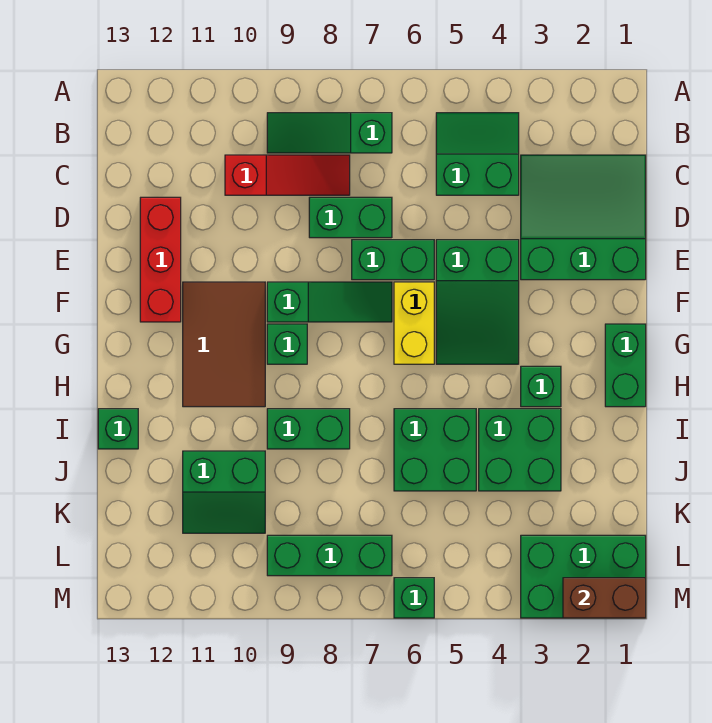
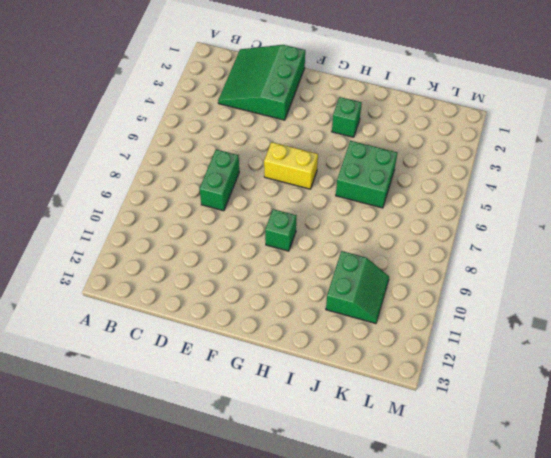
none -> green 2x2 slope [436,113,519,195]
none -> green 1x3 slope [267,113,392,153]
none -> red 1x3 slope [225,155,350,195]

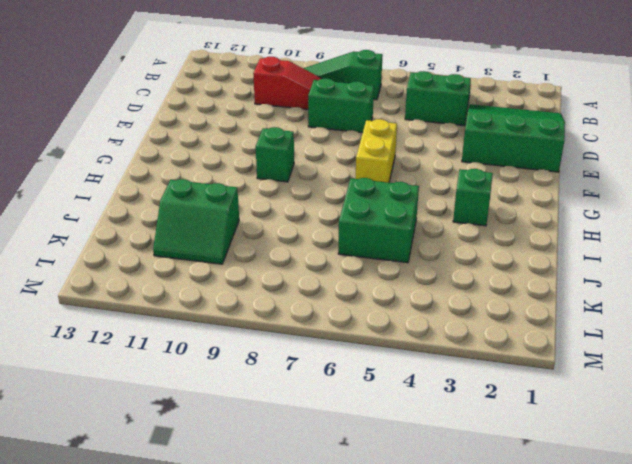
none -> red 1x3 brick [140,197,181,322]
none -> green 2x3 slope [436,240,519,364]
none -> green 1x2 brick [352,240,434,280]

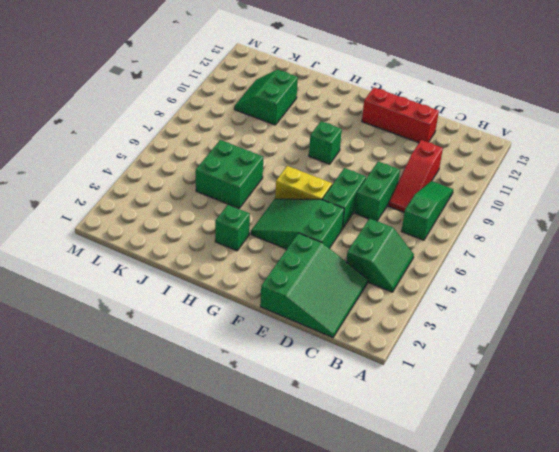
none -> green 1x3 slope [267,282,392,322]
none -> brown 2x3 tile [183,282,265,407]
none -> green 1x2 brick [605,324,646,407]

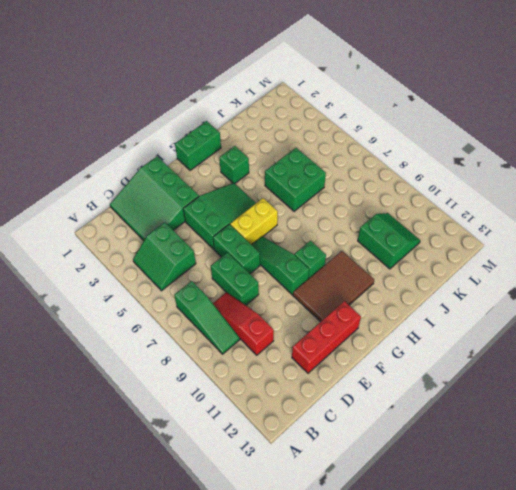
none -> green 2x2 brick [479,409,561,491]
none -> green 1x2 brick [267,409,350,449]
none -> green 1x1 brick [98,409,138,449]

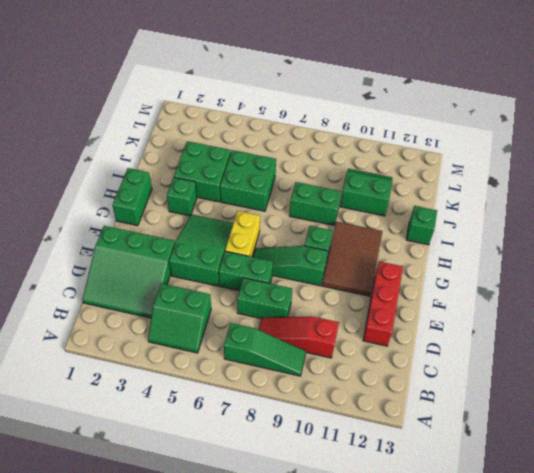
none -> green 2x3 brick [521,535,646,618]
none -> green 1x3 brick [267,535,392,576]
none -> green 1x1 brick [394,578,434,618]

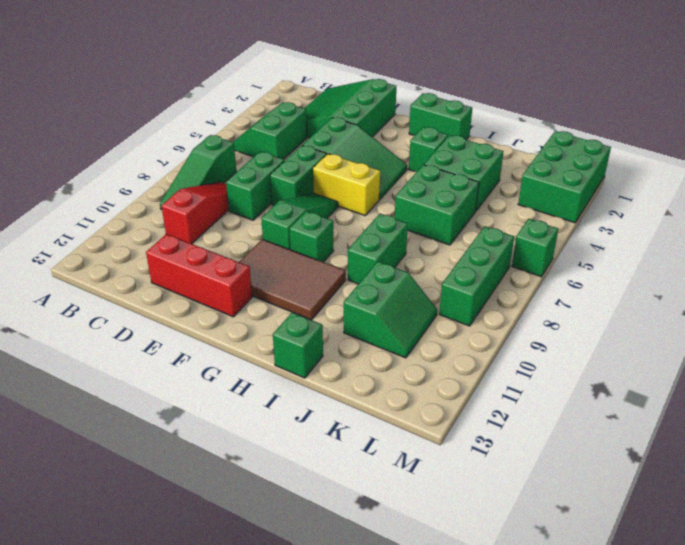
none -> brown 1x2 brick [563,578,646,618]

